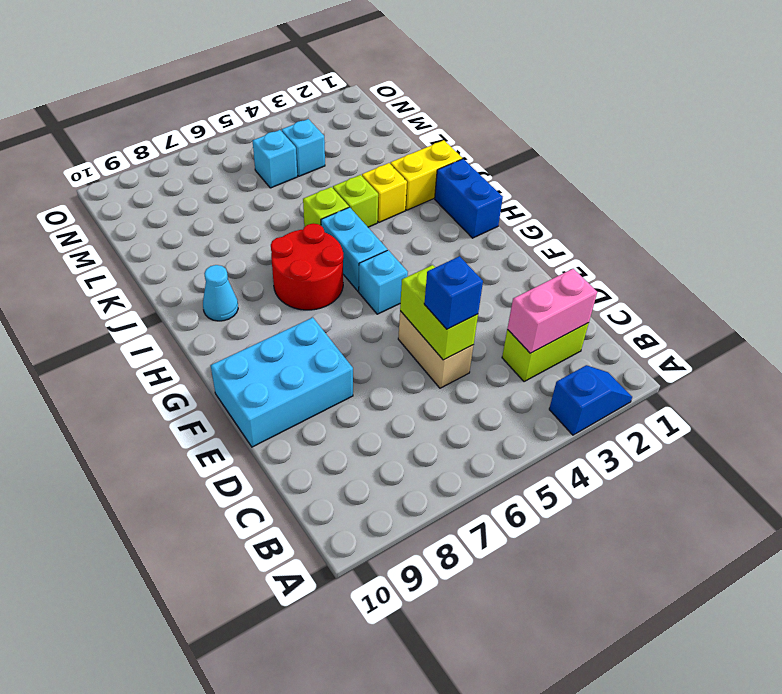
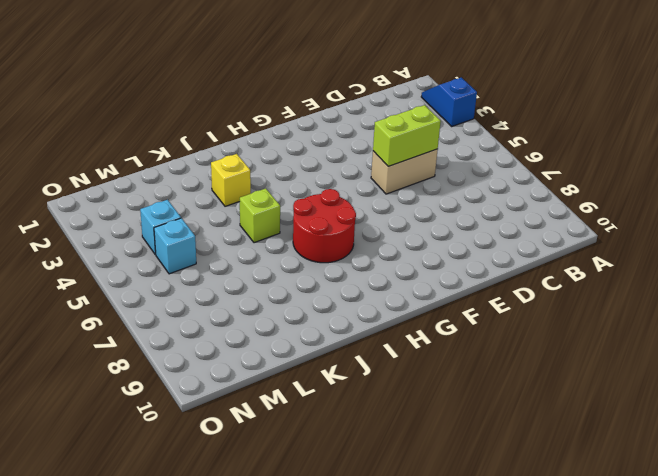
none -> lime 1x2 brick [502,323,589,382]
none -> cyan 2x3 brick [211,318,353,447]
none -> cyan 1x1 brick [359,250,408,314]

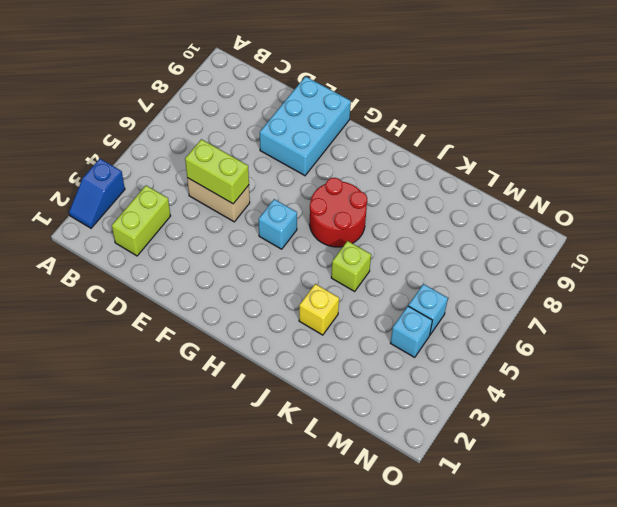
none -> blue 1x2 brick [435,159,503,238]
none -> cyan 1x2 brick [321,207,387,291]
none -> cyan 1x1 cone [203,265,238,321]

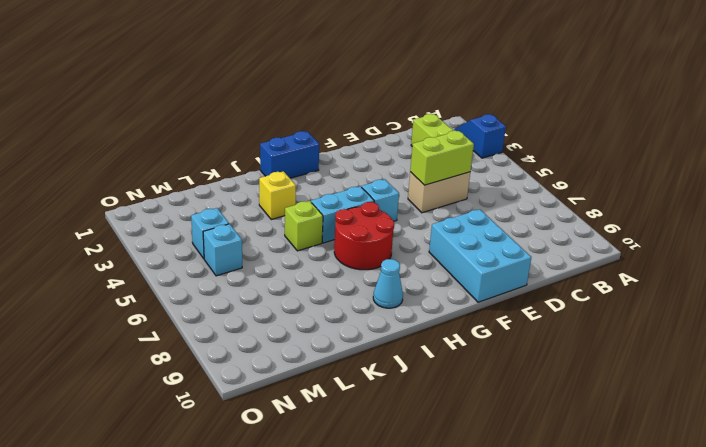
none -> yellow 1x2 brick [390,140,462,210]
none -> lime 1x1 brick [333,175,378,227]
none -> pink 1x2 brick [507,269,597,353]

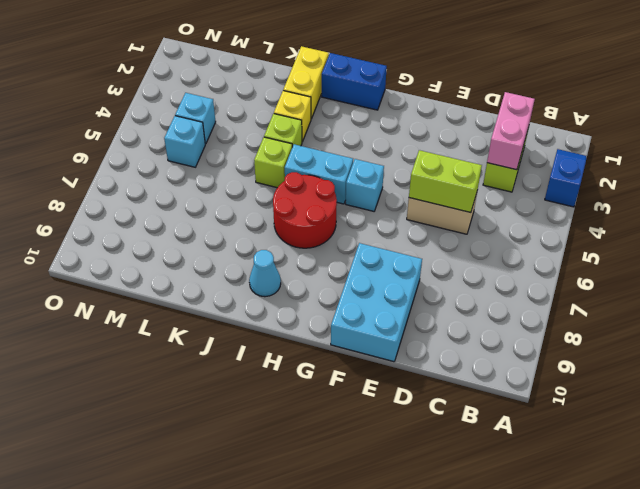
none -> blue 1x1 brick [424,256,483,329]

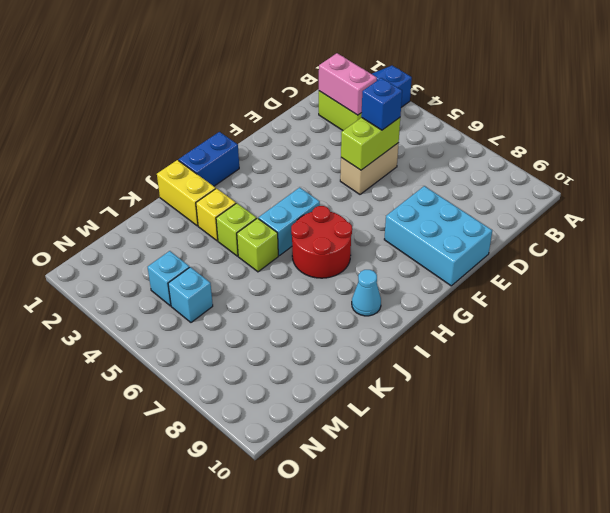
none -> cyan 1x1 brick [359,250,408,314]

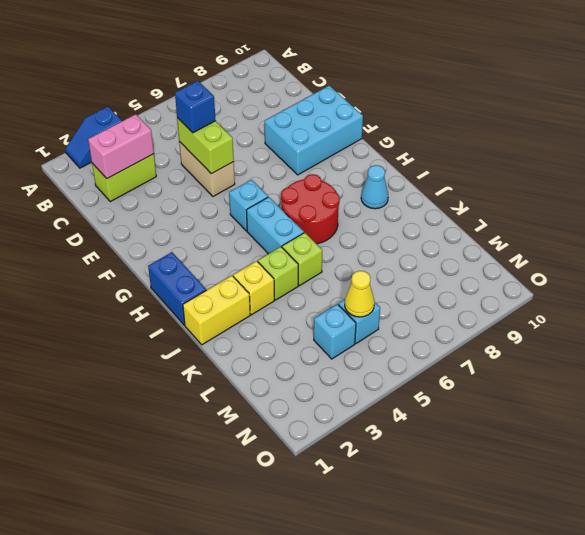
yellow 1x1 cone [345,271,375,317] -> none

